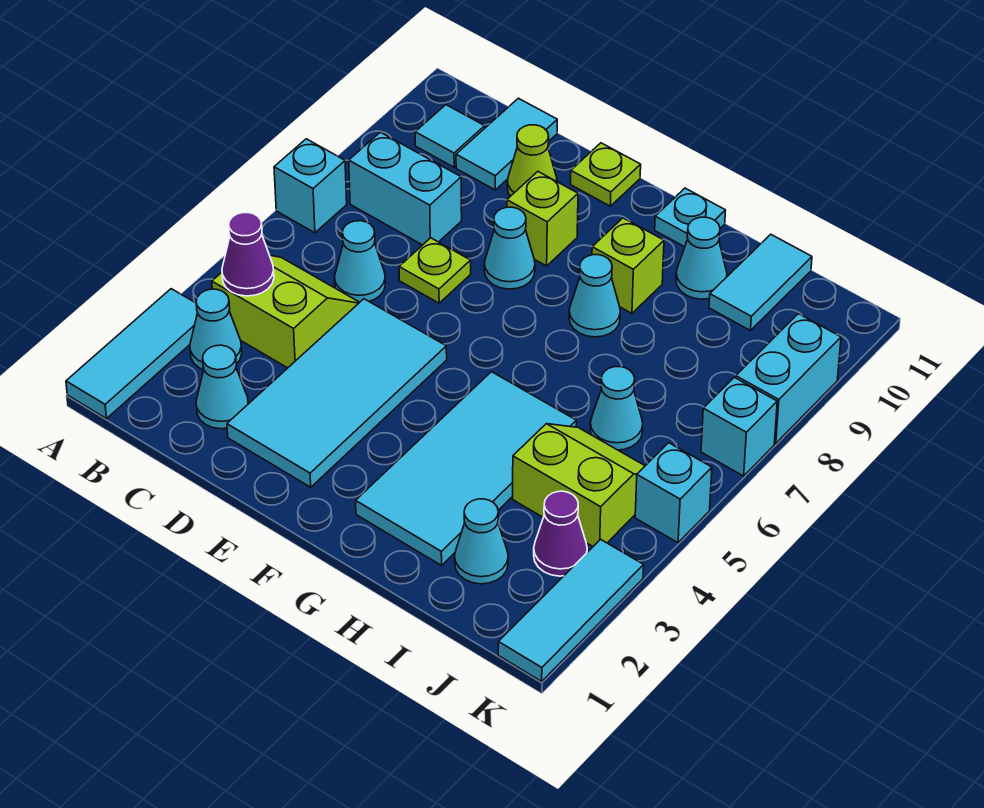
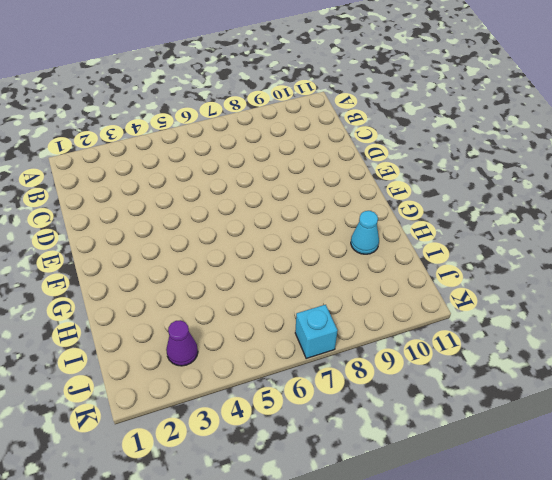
none -> cyan 1x3 tile [66,289,197,419]
none -> cyan 1x1 brick [274,139,347,233]
none -> cyan 1x1 cone [190,289,242,370]
none -> lime 2x2 slope [212,255,360,368]

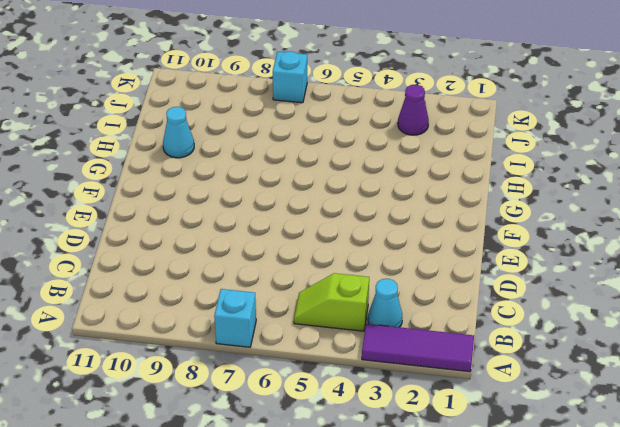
purple 1x3 tile [362,324,474,372] -> cyan 1x3 tile [66,289,197,419]
lime 1x2 slope [294,273,369,331] -> lime 2x2 slope [212,255,360,368]
none -> cyan 1x2 brick [349,132,462,245]
none -> cyan 1x1 tile [415,105,485,167]
none -> cyan 1x1 cone [196,345,248,429]
none -> cyan 1x1 cone [335,221,385,302]

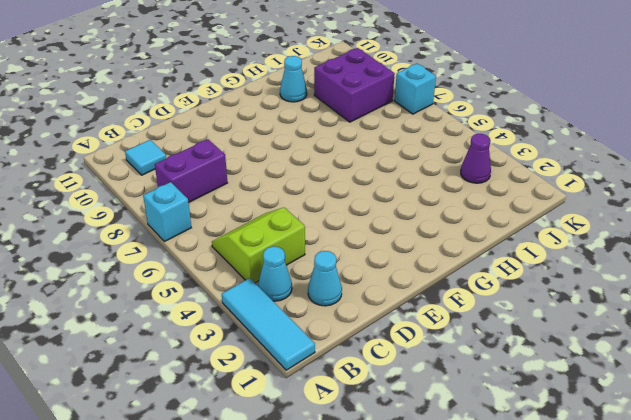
purple 1x2 brick [155,139,227,203] -> cyan 1x2 brick [349,132,462,245]
purple 2x2 brick [314,48,395,122] -> none
none -> cyan 1x1 cone [335,221,385,302]
none -> cyan 1x2 tile [456,98,557,190]
none -> cyan 2x4 tile [227,299,447,487]
none -> lime 1x1 plate [399,238,471,303]

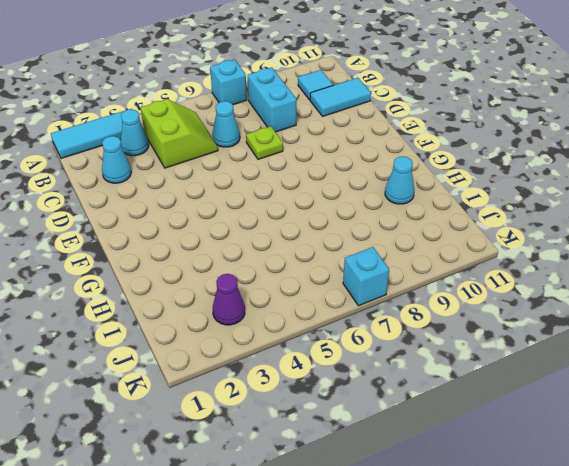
none -> cyan 2x4 tile [227,299,447,487]
none -> lime 1x1 cone [507,125,557,196]
none -> cyan 1x1 cone [484,207,535,289]
none -> lime 1x1 brick [507,172,578,266]

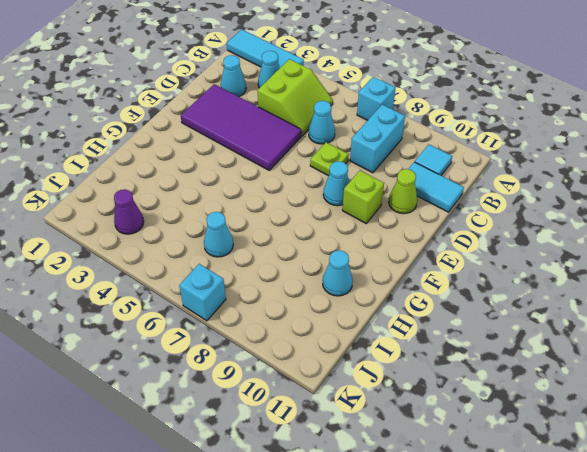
purple 2x4 tile [181,84,302,170] -> cyan 2x4 tile [227,299,447,487]
none -> lime 1x1 plate [571,143,641,206]
none -> cyan 2x4 tile [356,372,576,565]
none -> cyan 1x1 cone [569,255,620,337]
none -> lime 1x1 brick [592,218,664,313]

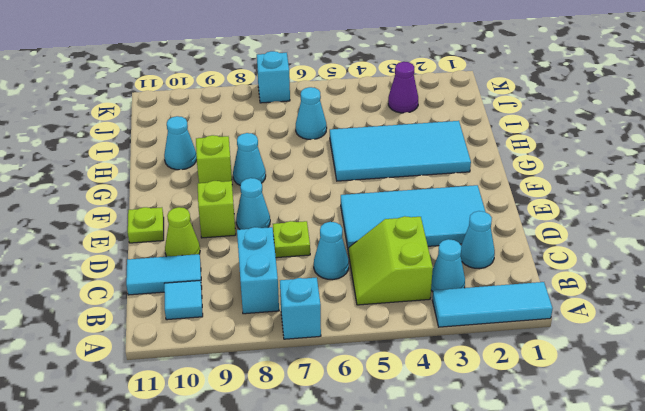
none -> cyan 1x1 plate [655,188,726,247]
none -> cyan 1x1 cone [455,499,508,584]
none -> lime 2x2 slope [513,424,645,546]
none -> cyan 1x2 tile [709,234,812,331]

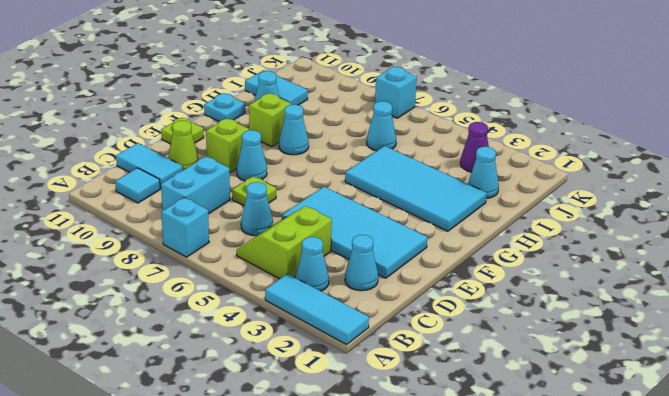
none -> lime 2x2 slope [513,424,645,546]
none -> cyan 1x3 tile [498,539,644,681]
none -> cyan 1x1 brick [635,443,712,543]
none -> cyan 1x2 brick [736,314,841,443]

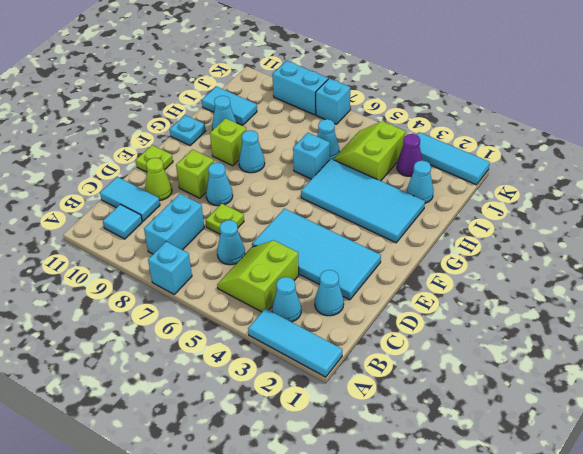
cyan 1x1 brick [293,133,330,179] -> cyan 1x1 brick moved to [635,443,712,543]
none -> purple 1x1 cone [222,213,274,296]

